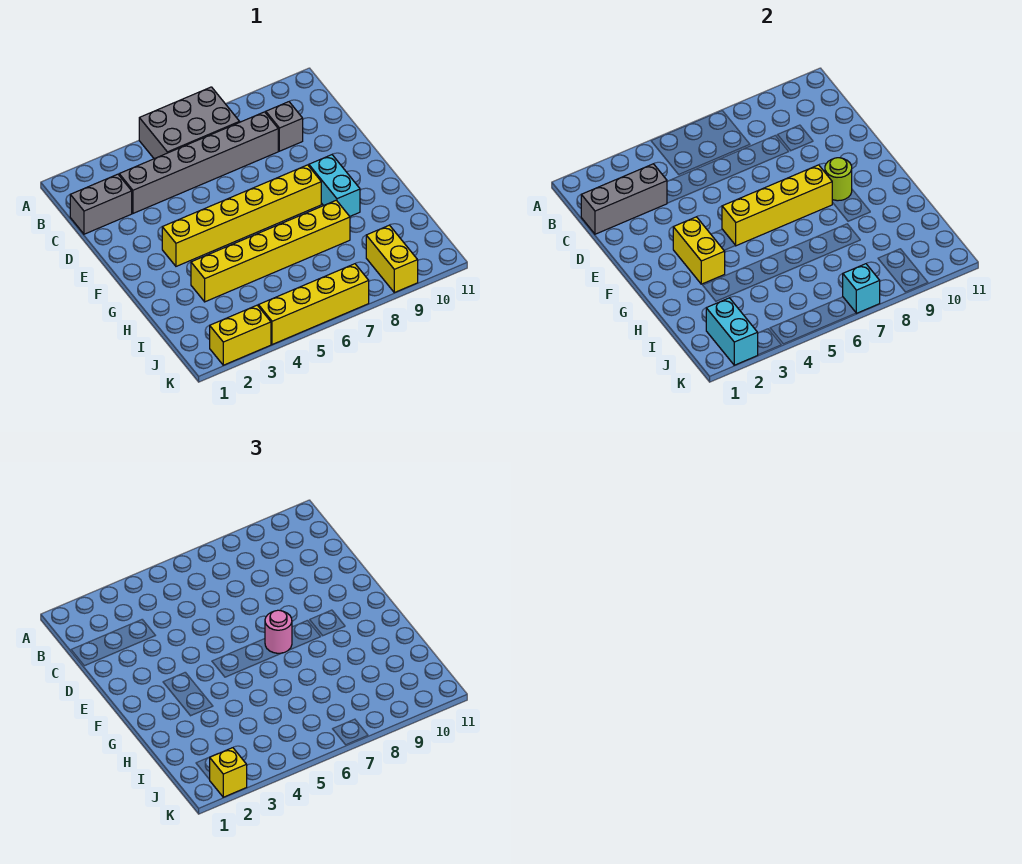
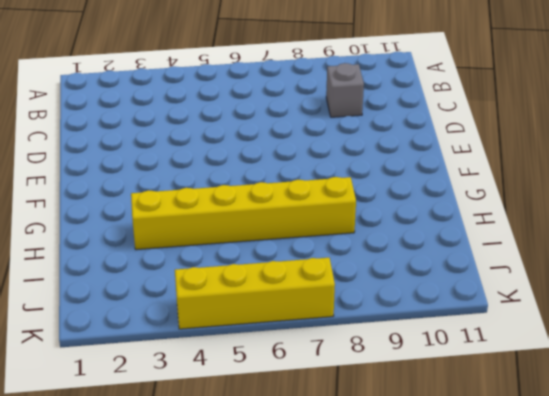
none -> grey 2x3 brick [139,87,240,159]
none -> grey 1x2 brick [70,174,132,234]
none -> grey 1x6 brick [119,112,278,213]

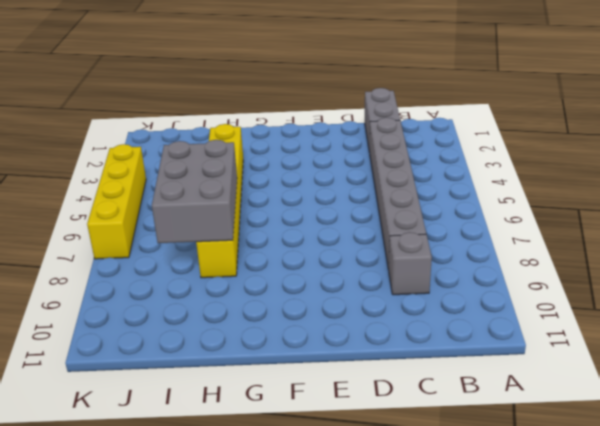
grey 2x3 brick [152,140,237,243] -> grey 2x3 brick moved to [139,87,240,159]
none -> yellow 1x6 brick [162,165,321,266]
none -> cyan 1x2 brick [309,155,360,216]
none -> yellow 1x2 brick [366,225,418,293]

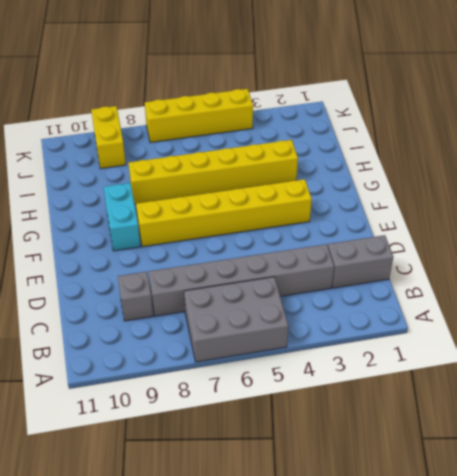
none -> yellow 1x2 brick [210,305,271,365]
none -> grey 1x3 brick [581,164,667,234]
none -> yellow 1x2 brick [673,217,725,284]

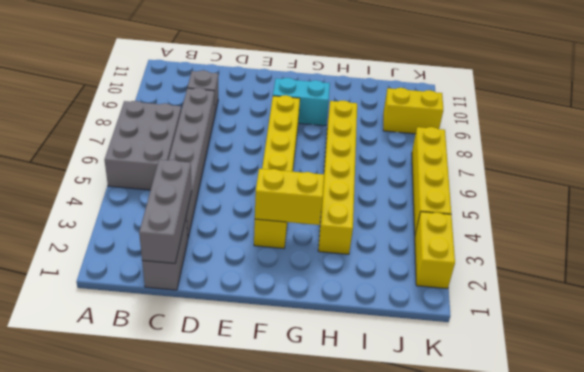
none -> yellow 1x4 brick [722,165,832,246]
none -> lime 1x1 round brick [825,158,852,201]
none -> cyan 1x2 brick [706,298,758,365]

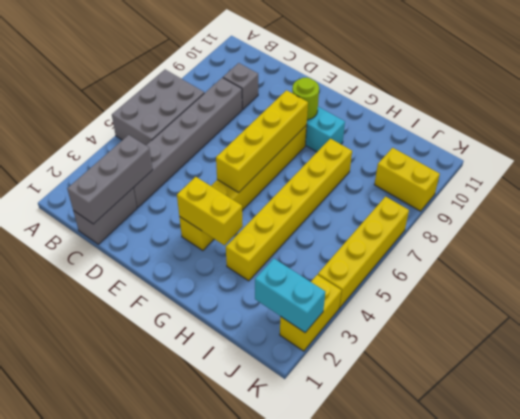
none -> cyan 1x1 brick [843,264,880,313]
none -> pink 1x1 round brick [265,610,292,653]
none -> yellow 1x1 brick [210,748,247,797]

